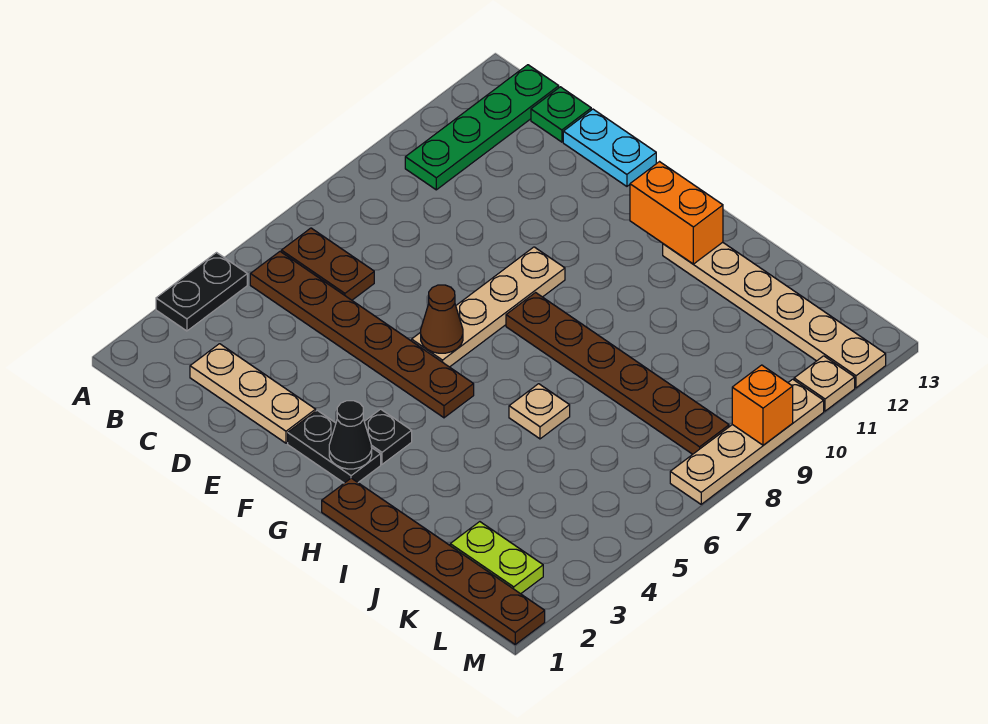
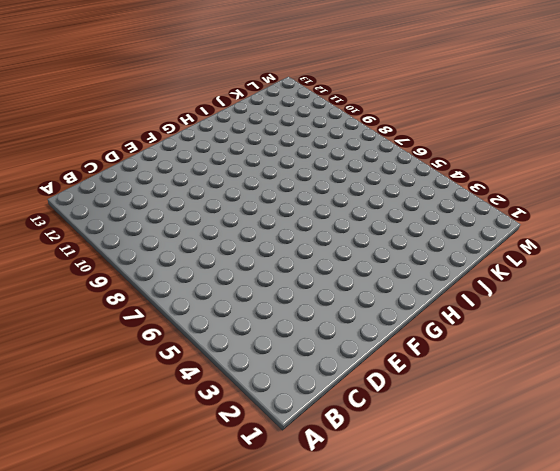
none -> black 1x2 plate [156,253,247,331]
none -> brown 1x6 plate [250,252,474,418]
none -> brown 1x2 plate [281,228,374,300]

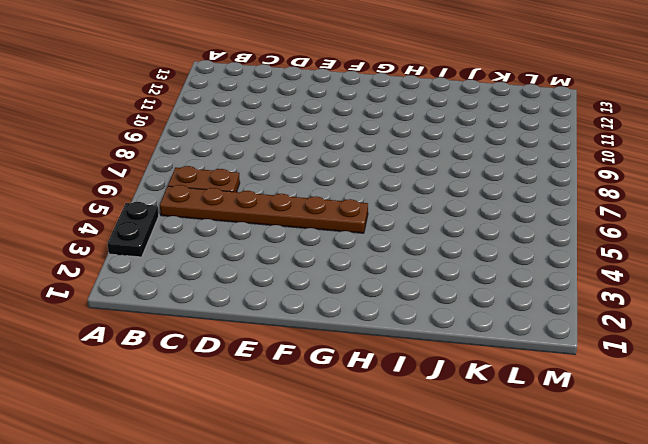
none -> green 1x4 plate [405,65,559,190]
none -> tan 1x3 plate [190,344,316,443]
none -> green 1x1 plate [531,87,591,142]

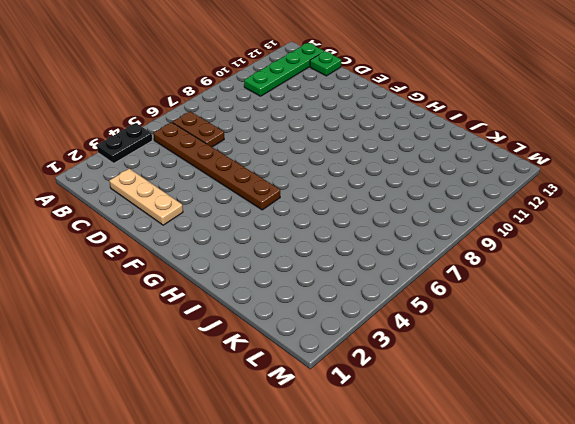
none -> cyan 1x2 plate [563,109,656,186]
none -> black 1x2 plate [288,410,381,483]
none -> tan 1x4 plate [412,247,565,367]

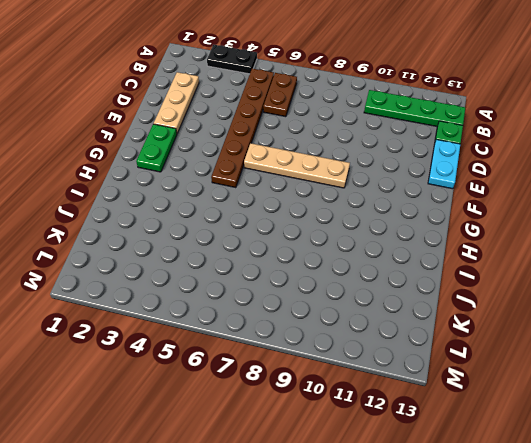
green 1x2 plate [136,124,177,172] -> black 1x2 plate [288,410,381,483]
none -> black 1x1 plate [364,409,412,464]
none -> brown 1x6 plate [506,293,729,454]
none -> brown 1x6 plate [322,478,545,644]

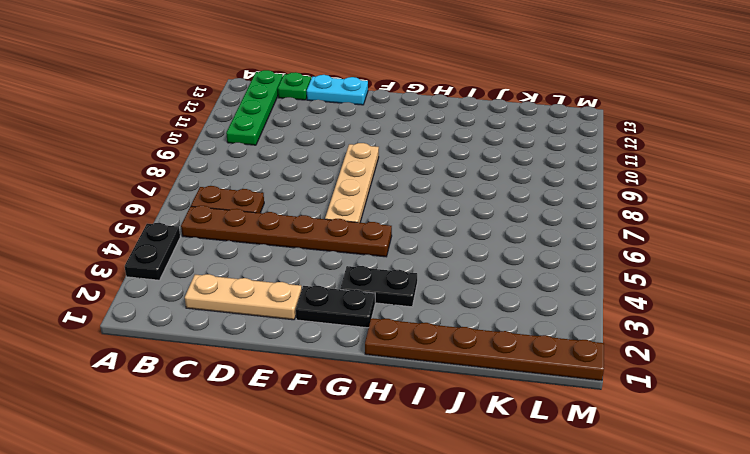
black 1x2 plate [340,266,417,307] -> black 1x1 plate [364,409,412,464]
none -> brown 1x6 plate [506,293,729,454]
none -> tan 1x6 plate [663,242,886,388]
none -> tan 1x1 plate [509,384,570,439]

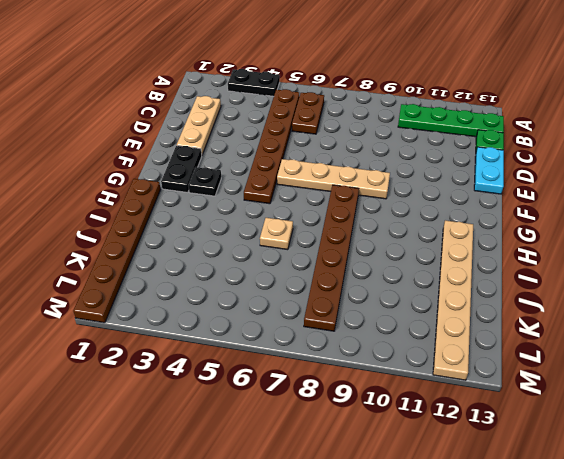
none -> lime 1x2 plate [450,522,543,594]
none -> tan 1x4 plate [670,379,824,504]
none -> tan 1x1 plate [794,356,855,411]

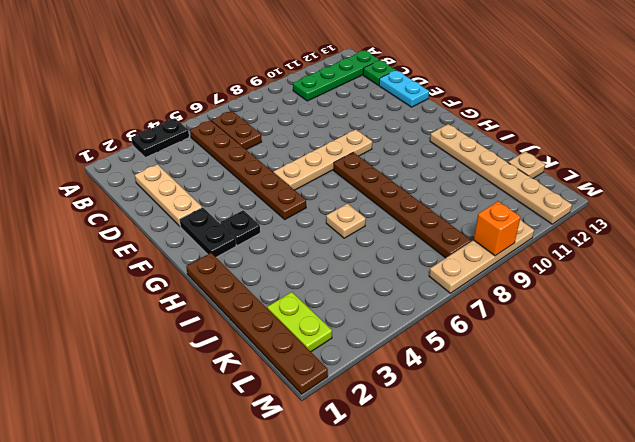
tan 1x1 plate [508,151,545,178] -> tan 1x1 plate moved to [794,356,855,411]
none -> brown 1x1 cone [421,285,463,353]
none -> black 1x1 cone [329,401,372,469]
none -> orange 1x2 brick [630,162,723,264]

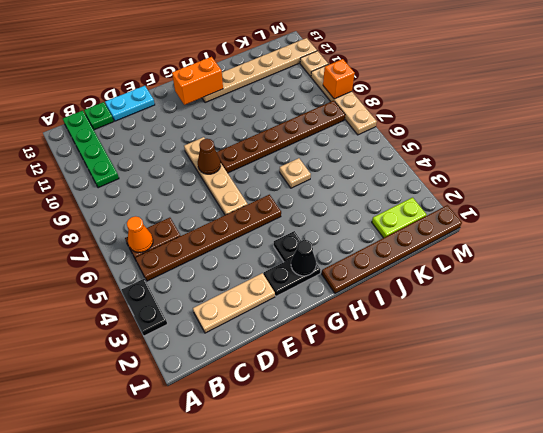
orange 1x1 cone [127,216,153,252] -> none
brown 1x1 cone [198,139,221,174] -> brown 1x1 cone moved to [421,285,463,353]

